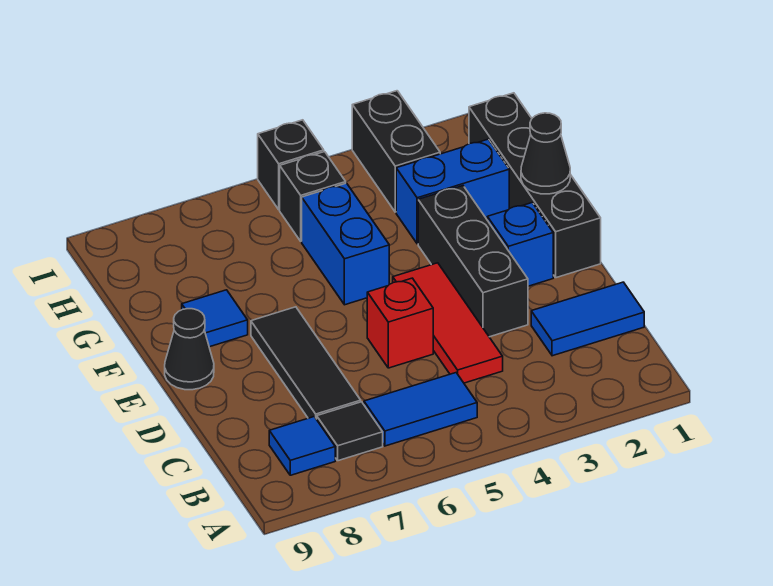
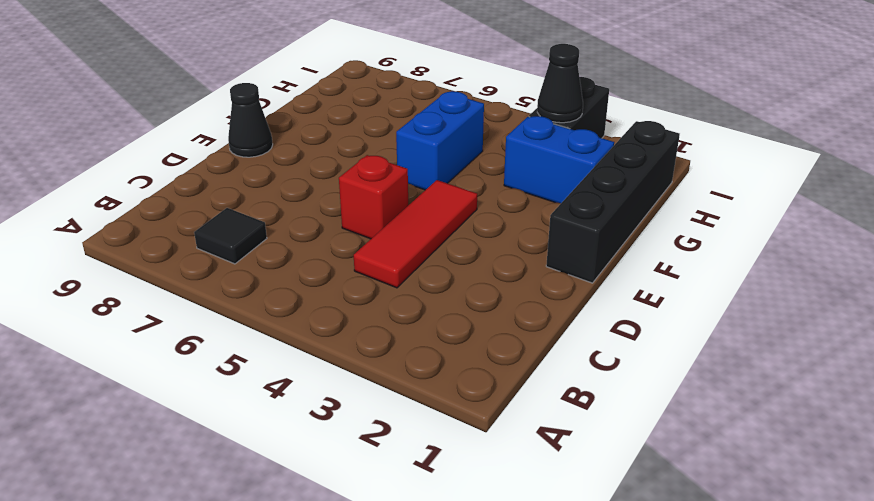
black 1x1 cone [537,44,583,123] -> black 1x1 cone moved to [521,113,570,194]
none -> blue 1x2 tile [364,373,477,446]
none -> blue 1x1 tile [269,417,335,475]
none -> blue 1x2 tile [531,282,644,356]

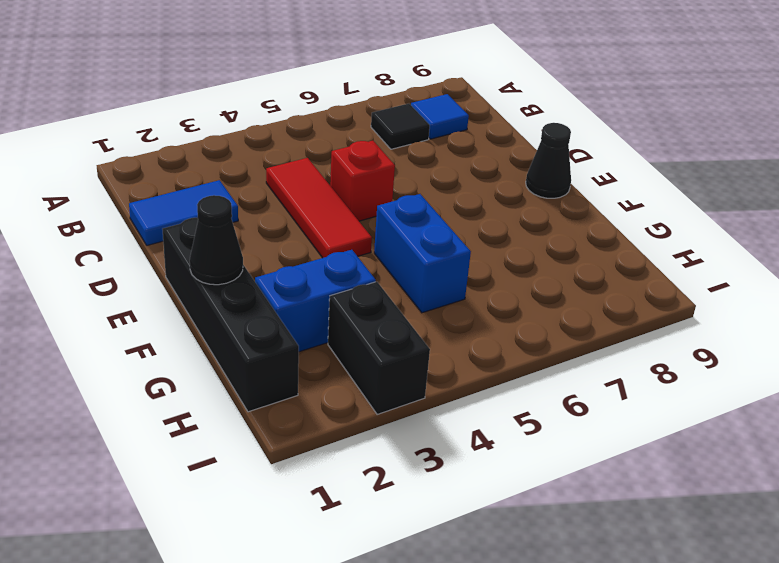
none -> blue 1x2 tile [364,373,477,446]
none -> black 1x3 tile [251,307,361,419]
none -> black 1x3 brick [418,186,528,337]

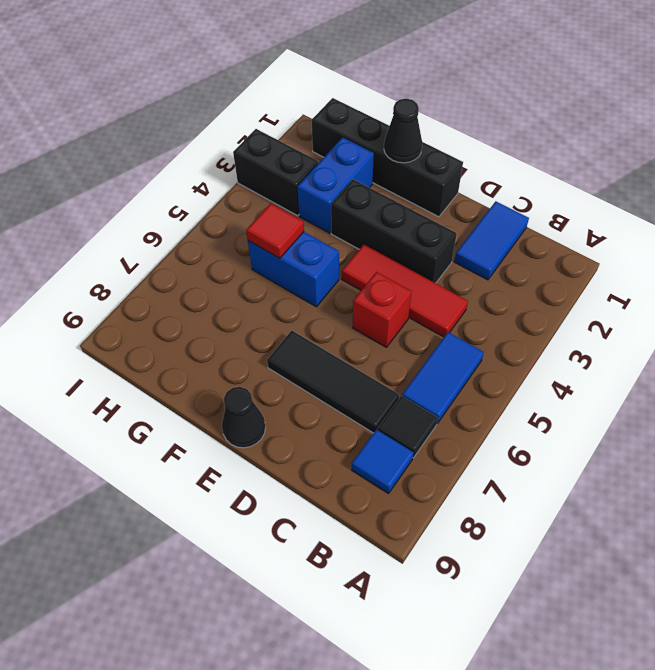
red 1x1 tile [246,203,304,258] -> none
none -> blue 1x1 brick [487,203,553,286]
none -> blue 1x1 tile [182,290,248,347]
none -> black 1x1 brick [280,152,346,241]

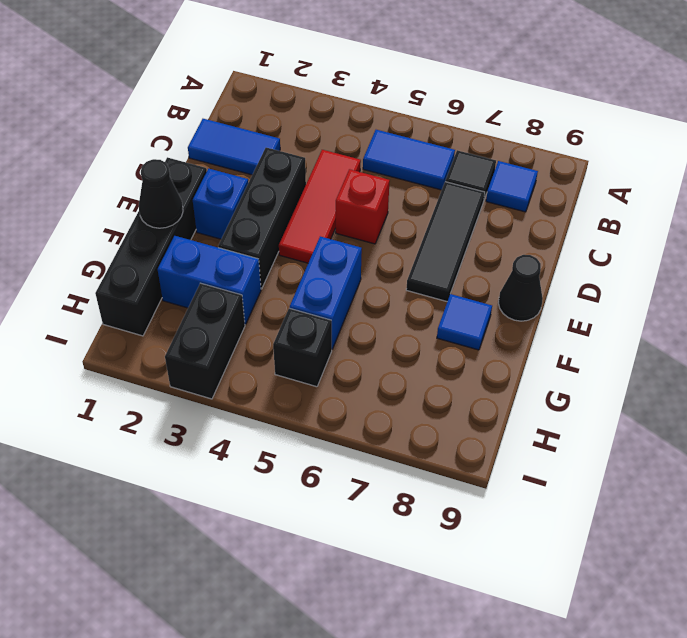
none -> black 1x1 brick [258,120,324,210]

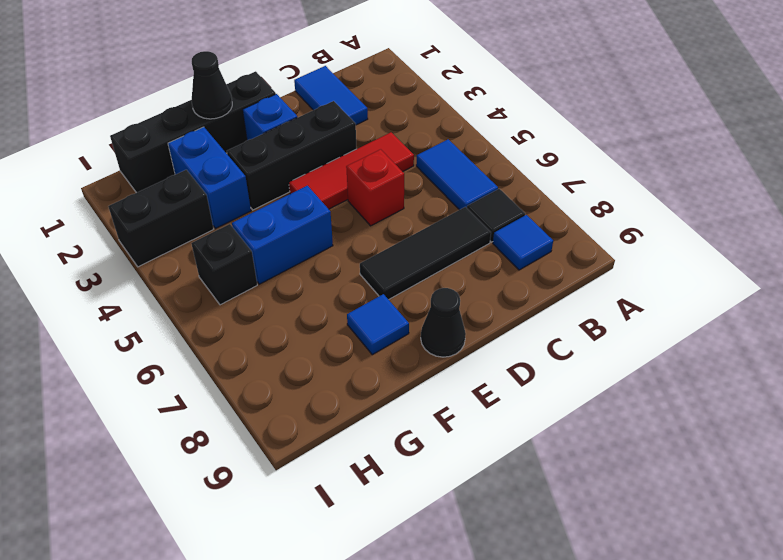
none -> black 1x1 brick [258,120,324,210]

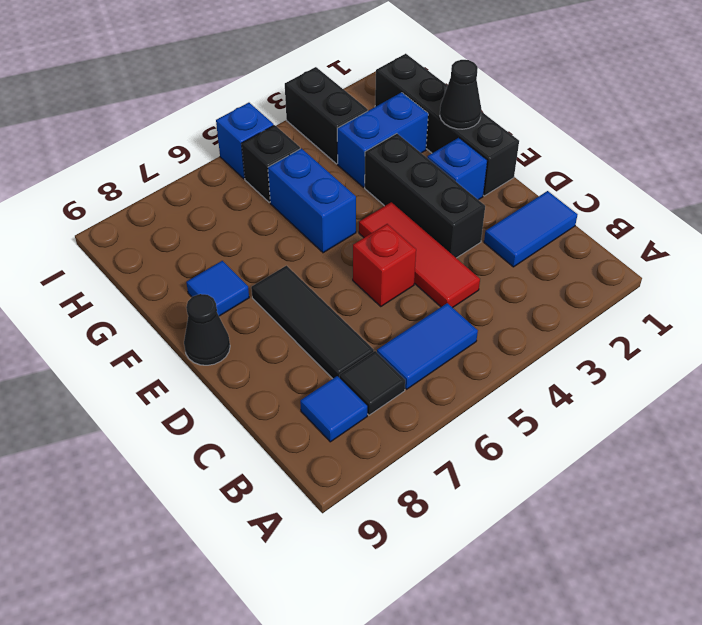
blue 1x1 brick [216,103,274,179] -> black 1x1 brick [258,120,324,210]

